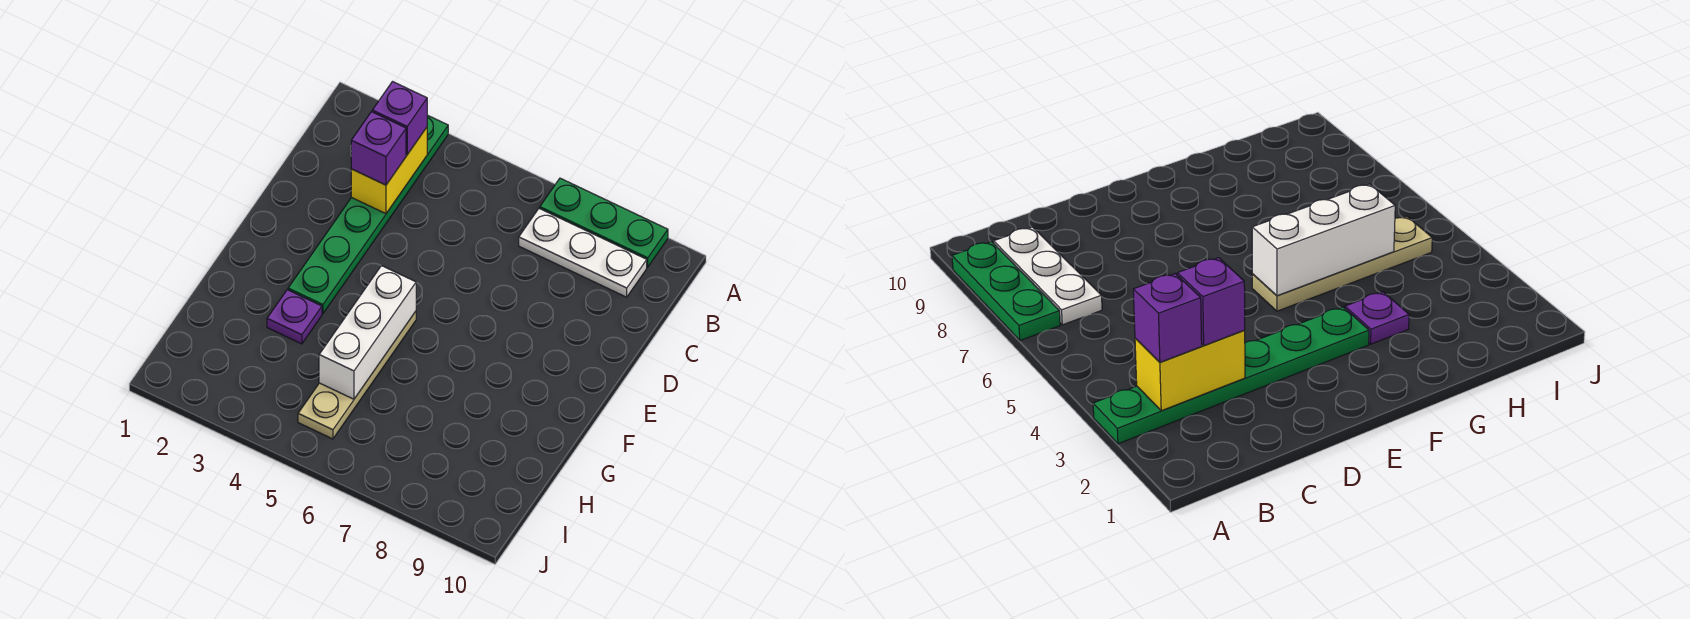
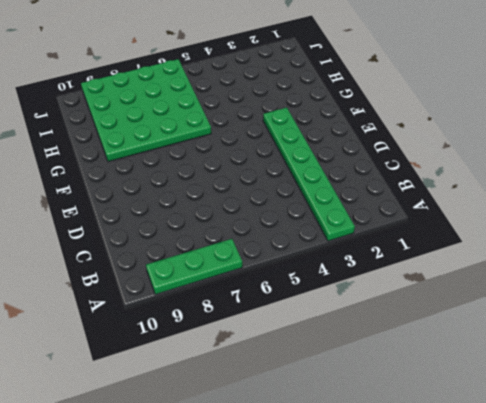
green 4x4 plate [81,59,211,162] -> none
none -> white 1x3 plate [519,208,647,297]
none -> tan 1x4 plate [298,311,416,439]

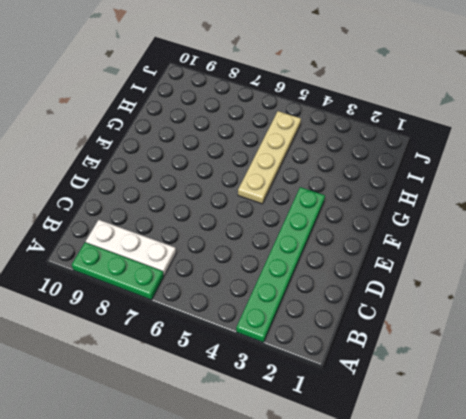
none -> purple 1x1 plate [267,290,322,344]
none -> yellow 1x2 brick [351,127,427,214]

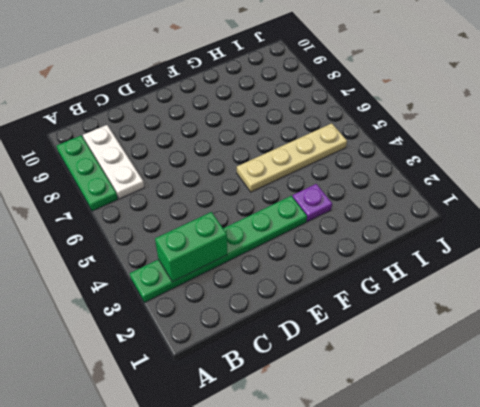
green 1x2 brick [155,212,227,282] -> yellow 1x2 brick [351,127,427,214]
none -> white 1x3 brick [319,266,416,399]
none -> purple 1x1 brick [372,82,427,155]

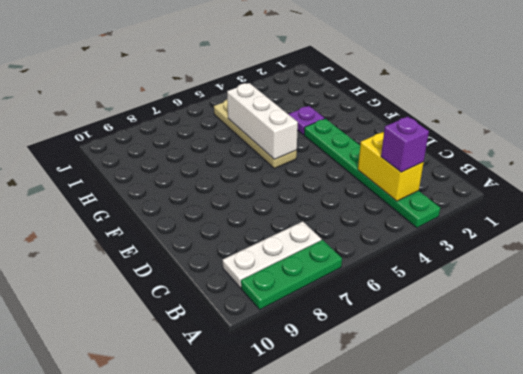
none -> purple 1x1 brick [351,112,406,185]

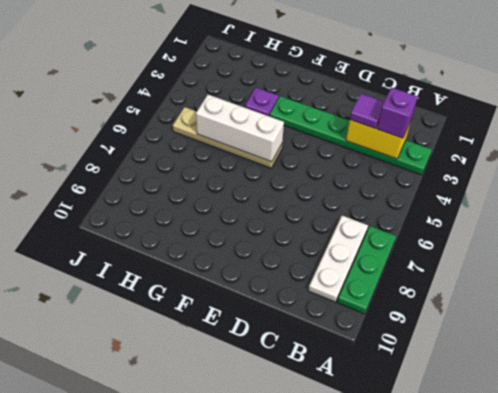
purple 1x1 tile [350,94,384,129] -> purple 1x1 brick [351,112,406,185]

